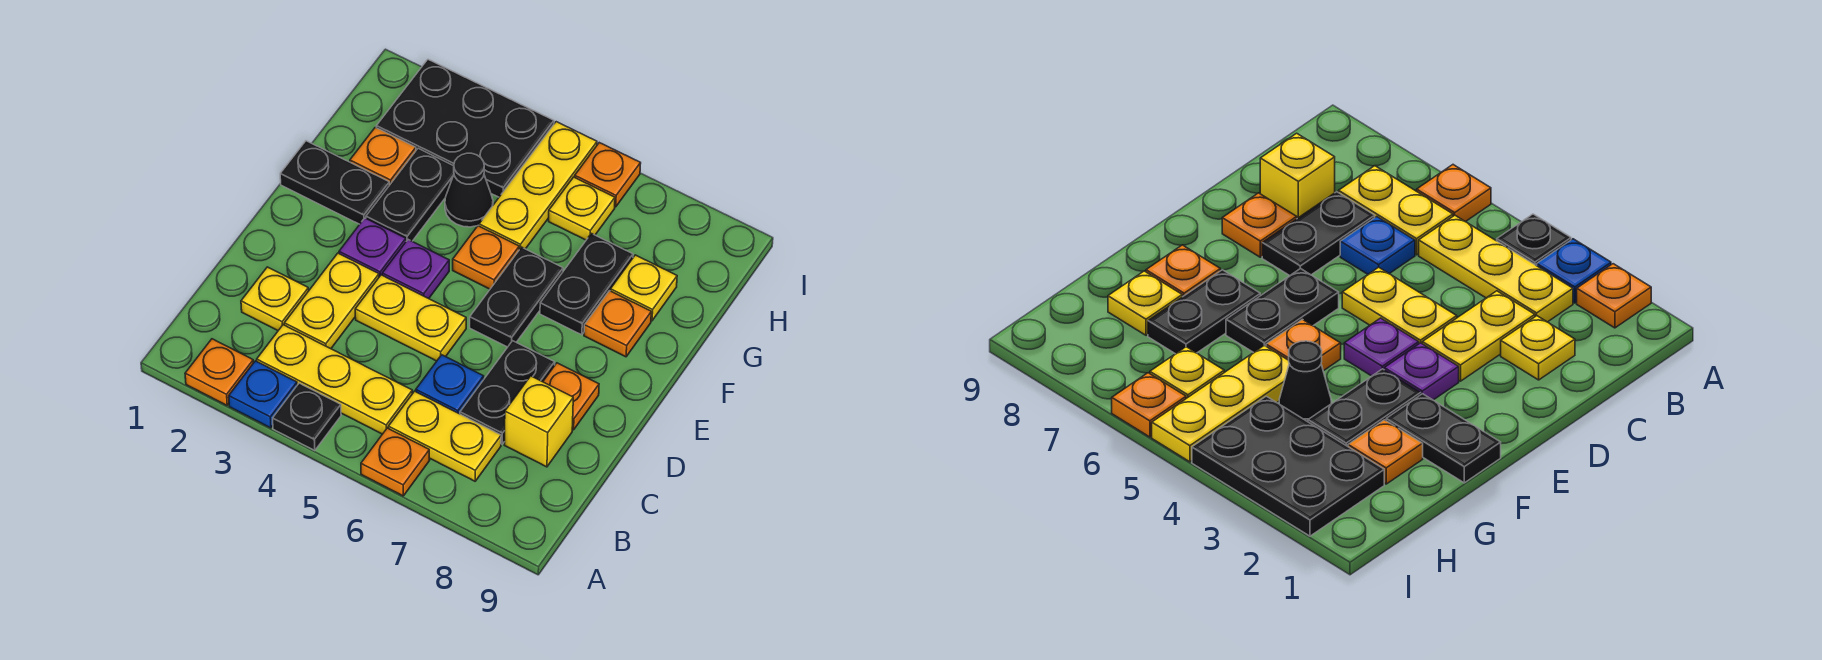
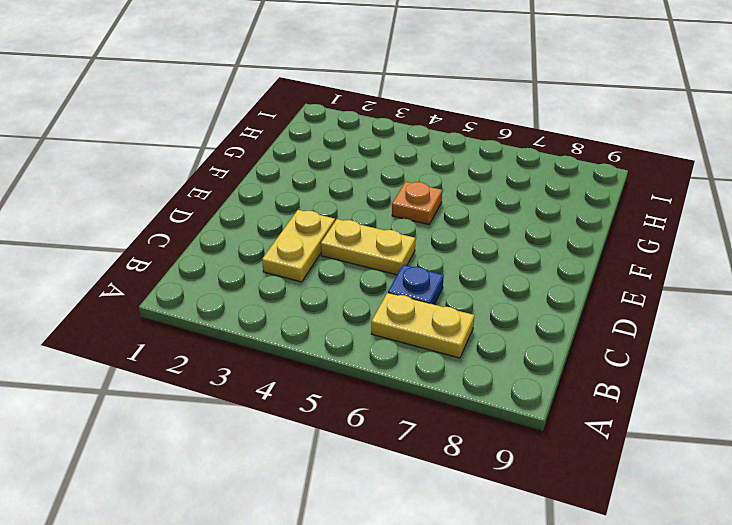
none -> orange 1x1 plate [185,339,253,405]
none -> blue 1x1 plate [229,361,297,428]
none -> black 1x1 plate [273,383,341,451]

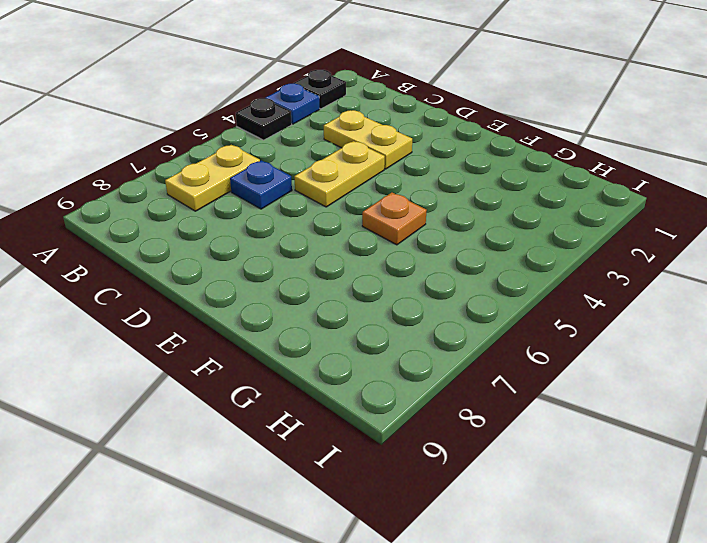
black 1x1 plate [294,70,346,109] -> orange 1x1 plate [185,339,253,405]
none -> orange 1x1 plate [361,428,430,496]
none -> yellow 1x3 plate [257,325,412,434]
none -> yellow 1x1 plate [241,267,309,330]

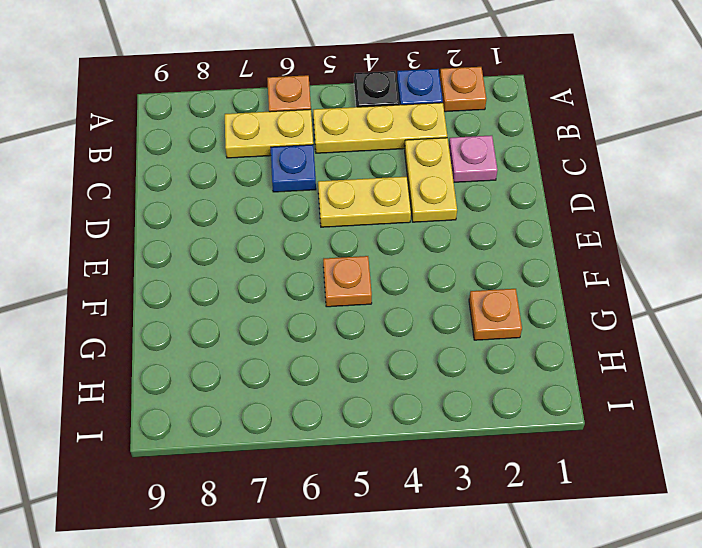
pink 1x1 plate [449,135,498,182] -> yellow 1x1 plate [241,267,309,330]
none -> black 1x2 plate [460,341,555,444]
none -> yellow 1x1 brick [504,376,573,467]
none -> orange 1x1 plate [543,363,599,430]

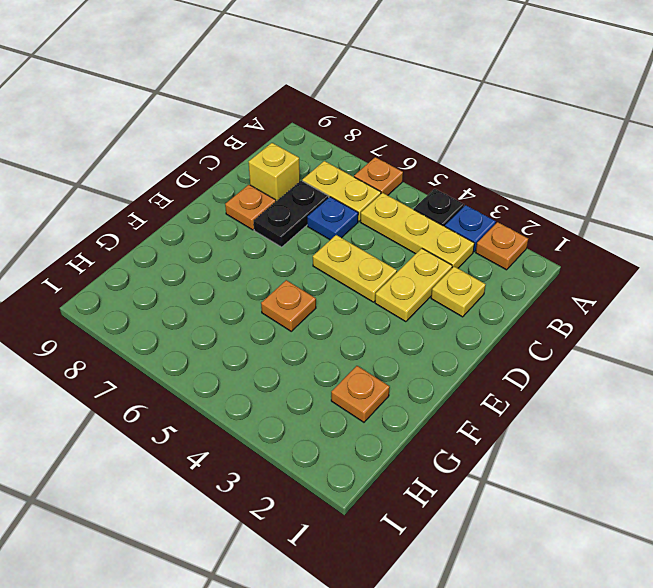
none -> purple 1x1 plate [339,218,406,277]
none -> purple 1x1 plate [382,240,449,299]
none -> black 1x2 plate [470,247,563,347]

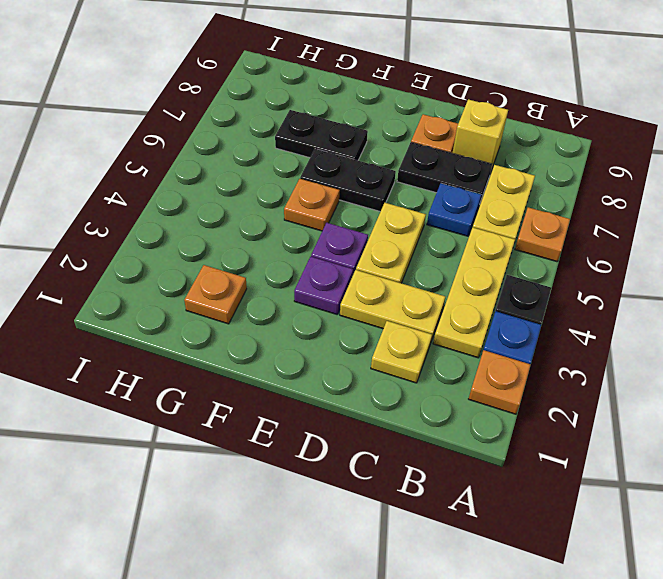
none -> black 1x2 plate [280,141,389,224]
none -> black 1x2 plate [366,148,454,241]
none -> orange 1x1 plate [584,291,651,357]

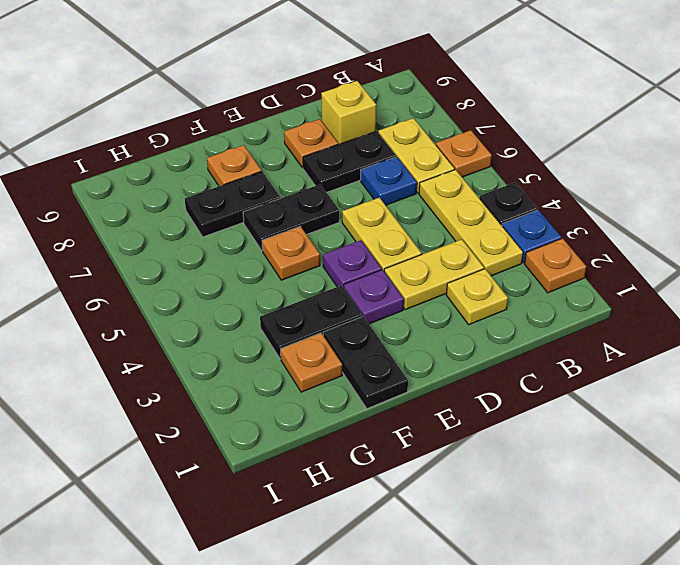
none -> black 1x1 cone [445,153,493,227]
none -> yellow 1x3 plate [479,122,597,250]
none -> yellow 1x1 plate [610,255,677,321]

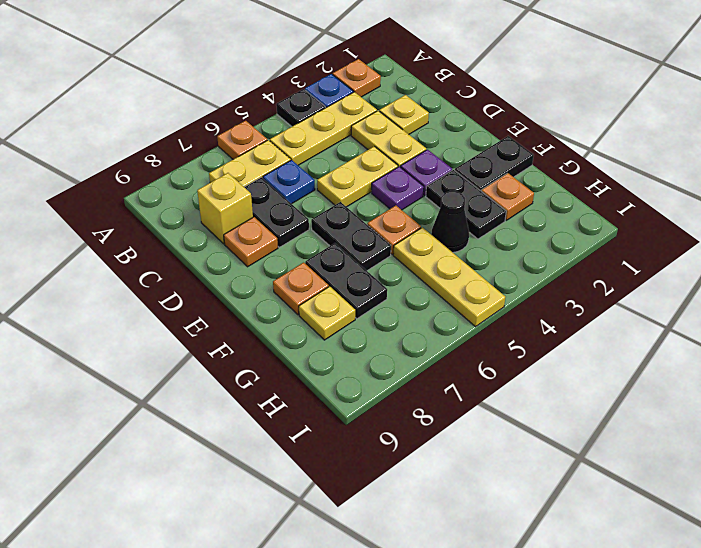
none -> black 2x3 plate [376,60,554,197]
none -> yellow 1x1 plate [549,177,615,240]
none -> orange 1x1 plate [575,143,641,207]

